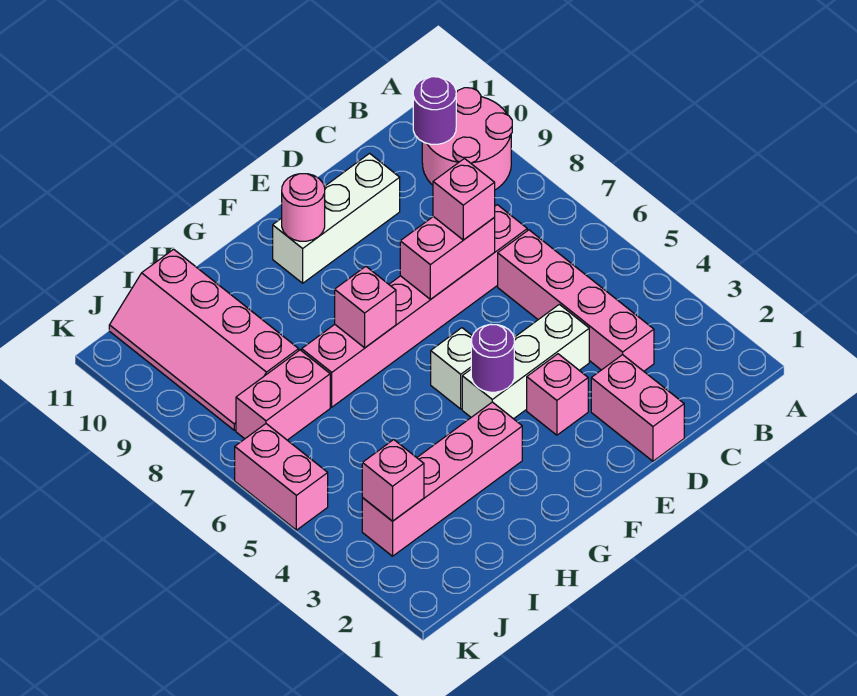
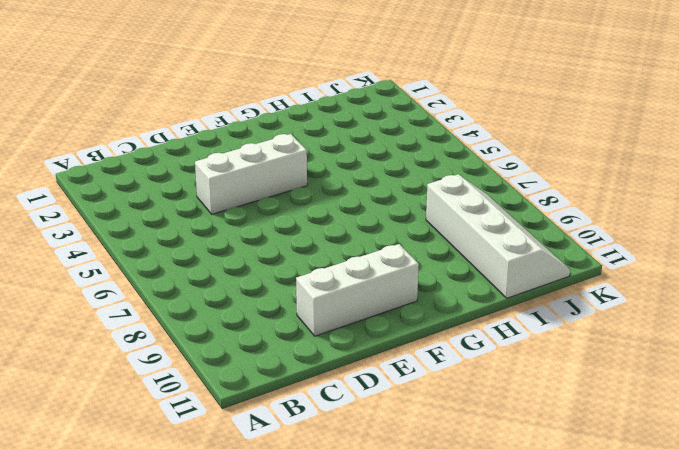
white 2x4 slope [426,174,570,298] -> pink 2x4 slope [109,249,299,430]
none -> pink 2x2 round brick [422,88,512,190]
none -> pink 1x4 brick [498,230,654,371]
none -> pink 1x6 brick [302,205,527,407]

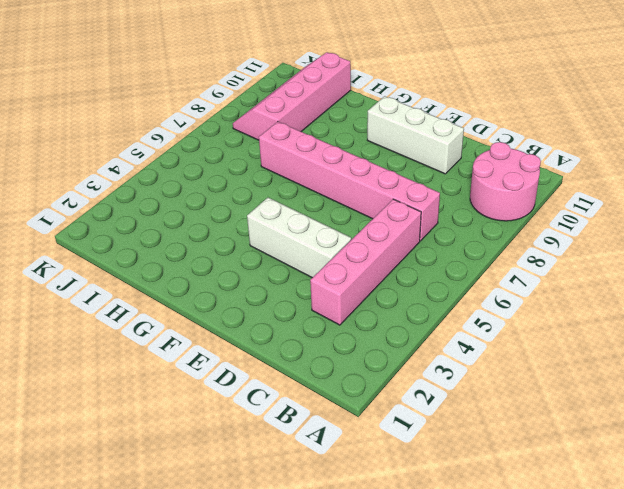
none -> pink 1x2 brick [591,355,684,461]
none -> pink 1x1 brick [527,354,588,435]
none -> white 1x1 brick [431,328,472,409]

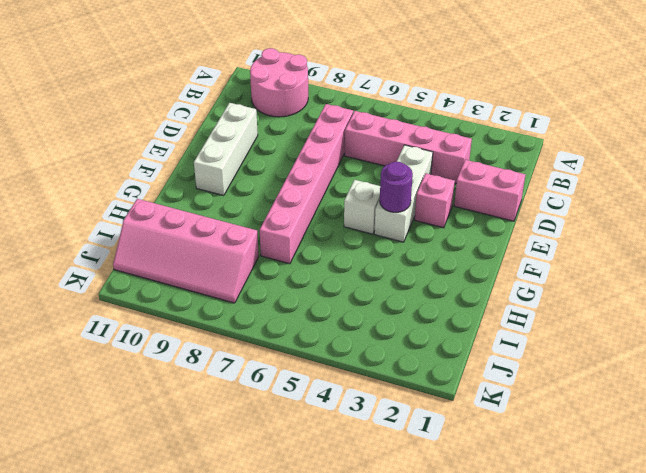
none -> pink 1x4 brick [362,402,522,556]
none -> pink 1x2 brick [236,350,330,440]
none -> pink 1x2 brick [235,424,328,530]

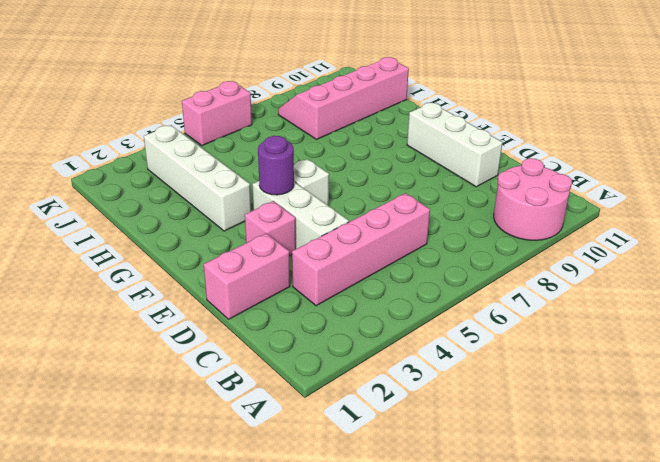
white 1x4 brick [144,125,251,231] -> pink 1x4 brick [362,402,522,556]
none -> pink 1x6 brick [302,205,527,407]
none -> pink 1x2 brick [236,350,330,440]
none -> purple 1x1 round brick [413,77,456,144]

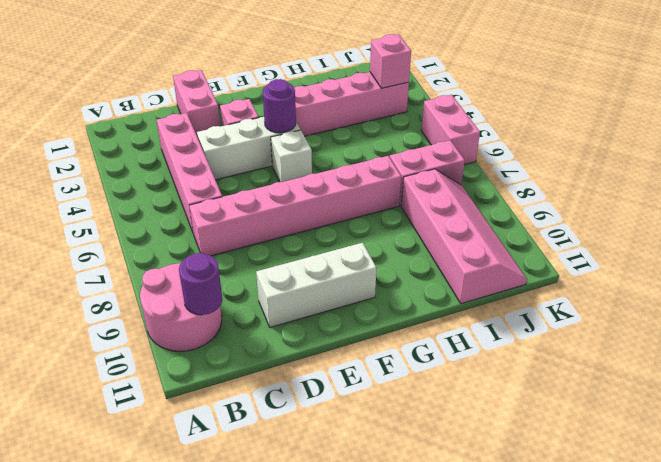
none -> pink 1x2 brick [400,217,495,299]
none -> pink 1x1 round brick [282,174,325,241]
none -> pink 1x1 brick [335,266,396,348]

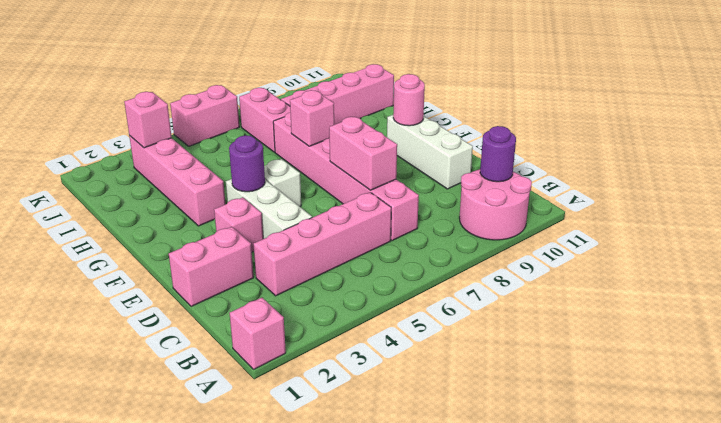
pink 1x1 brick [229,298,286,369] -> pink 1x1 brick moved to [433,159,495,240]

